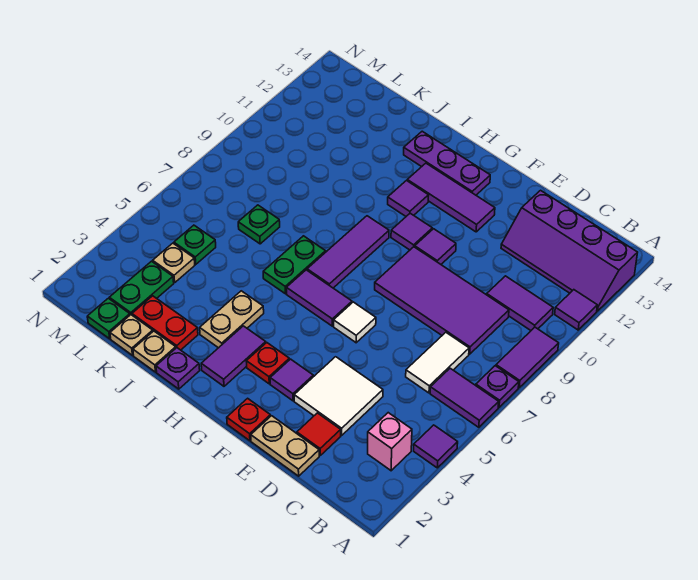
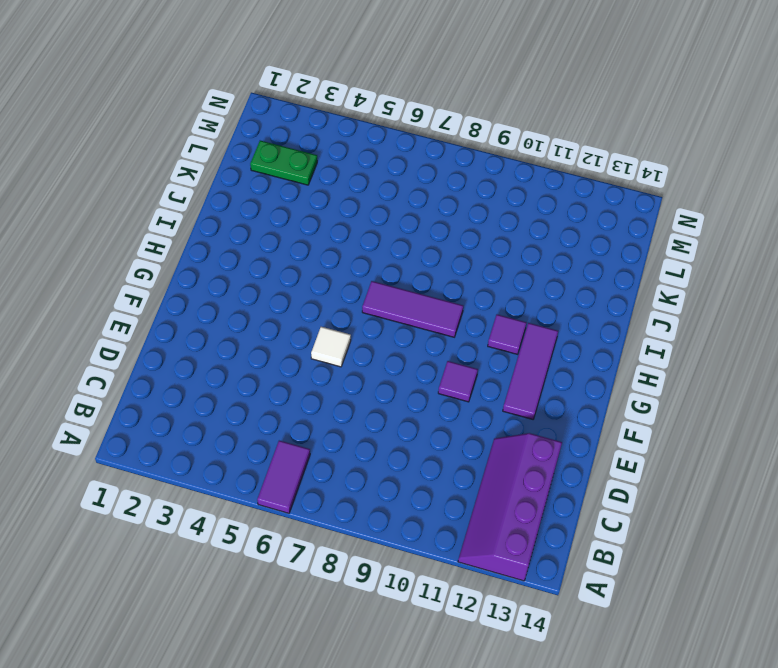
none -> purple 1x1 tile [414,425,458,468]
none -> purple 1x1 plate [476,366,519,407]
none -> purple 1x2 tile [496,327,559,388]
none -> purple 1x1 tile [555,290,597,330]

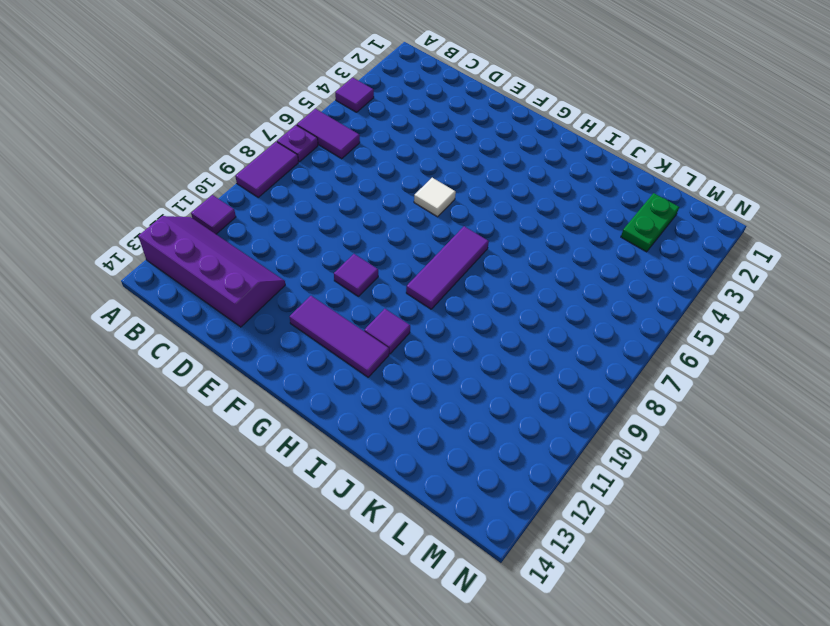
none -> pink 1x1 brick [368,413,412,471]
none -> purple 1x2 tile [487,276,553,330]
none -> white 1x2 tile [406,332,469,393]
none -> purple 2x4 tile [375,247,509,354]

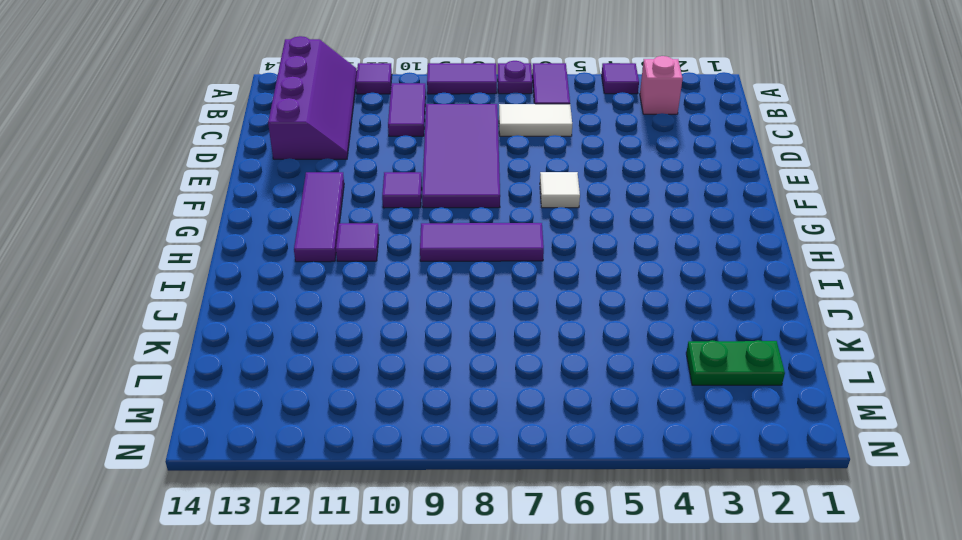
none -> tan 1x2 plate [251,416,319,476]
none -> red 1x1 tile [297,413,341,455]
none -> white 2x2 tile [294,357,383,435]
none -> red 1x1 plate [227,398,270,441]

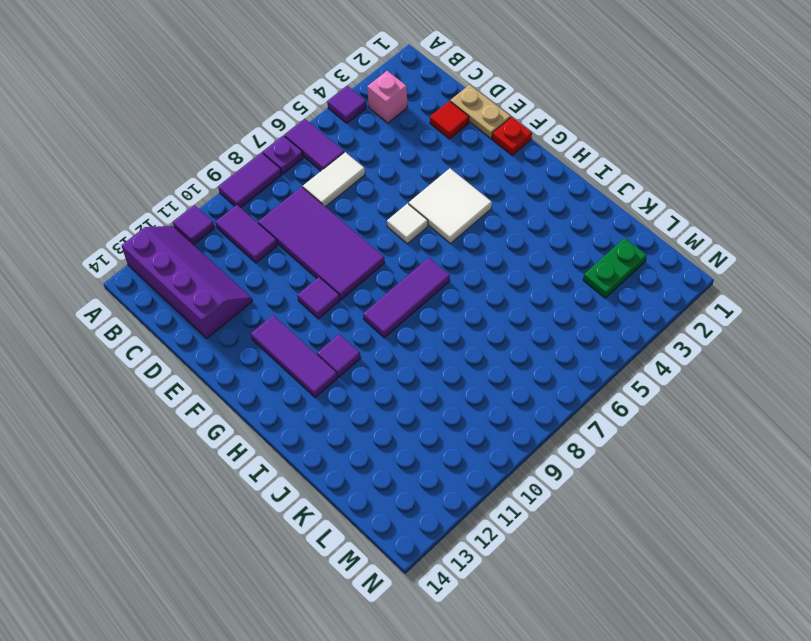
white 2x2 tile [409,168,492,243] -> white 2x2 tile moved to [294,357,383,435]
none -> purple 1x1 tile [270,359,313,401]
none -> red 1x1 plate [246,343,289,384]
none -> purple 1x2 tile [286,270,352,326]
none -> purple 1x1 tile [391,213,432,250]

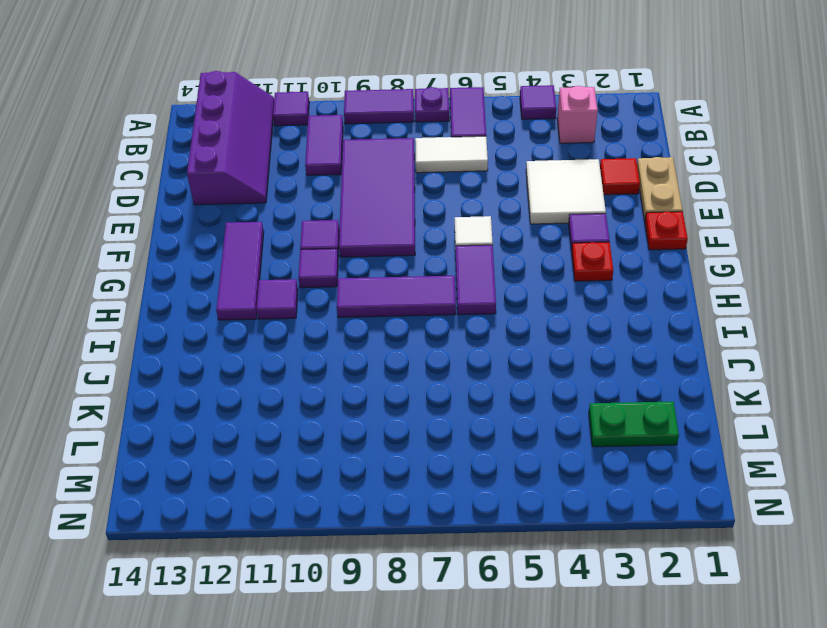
none -> purple 1x3 plate [404,131,490,195]
none -> purple 1x2 tile [201,326,266,386]
none -> purple 1x1 plate [156,348,200,389]
none -> tan 1x2 plate [200,291,264,348]

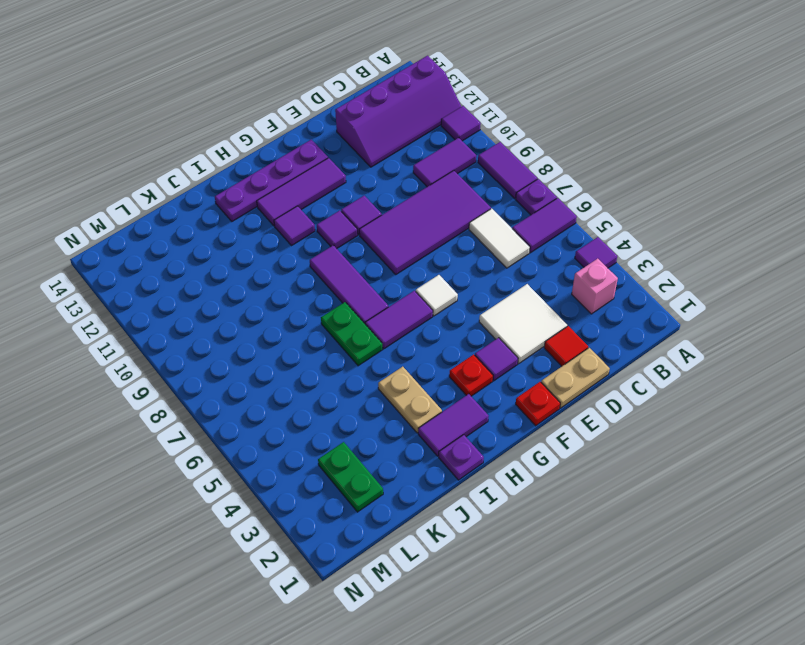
purple 1x4 plate [215,140,328,221] -> purple 1x3 plate [404,131,490,195]
purple 1x2 tile [418,394,488,456] -> purple 1x2 tile turned to [201,326,266,386]
none -> tan 1x1 plate [133,331,176,372]
none -> red 1x2 plate [132,296,198,350]
none -> tan 1x1 plate [110,315,153,355]
none -> green 1x1 plate [238,205,280,244]

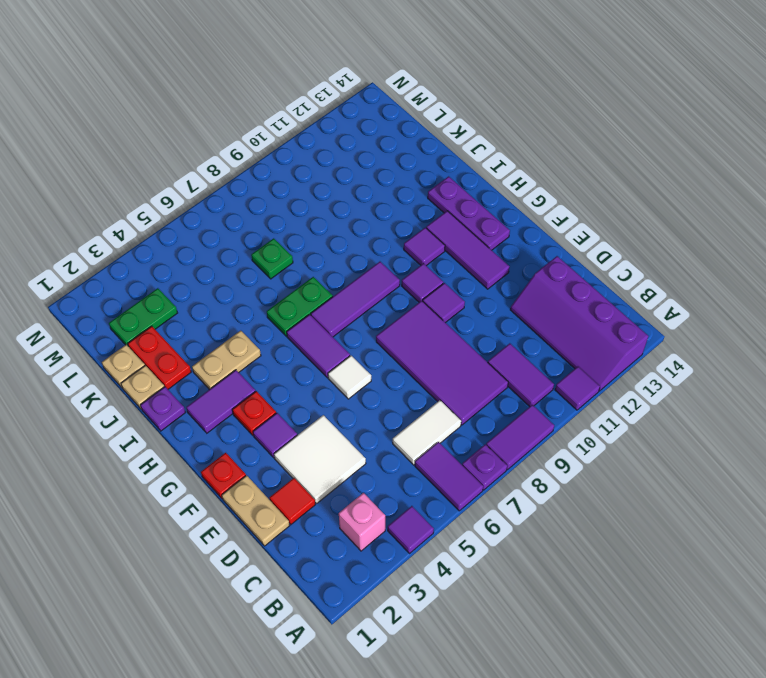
none -> green 1x1 plate [87,298,130,339]
none -> tan 1x1 plate [153,243,195,283]
none -> green 1x1 plate [174,225,216,264]

